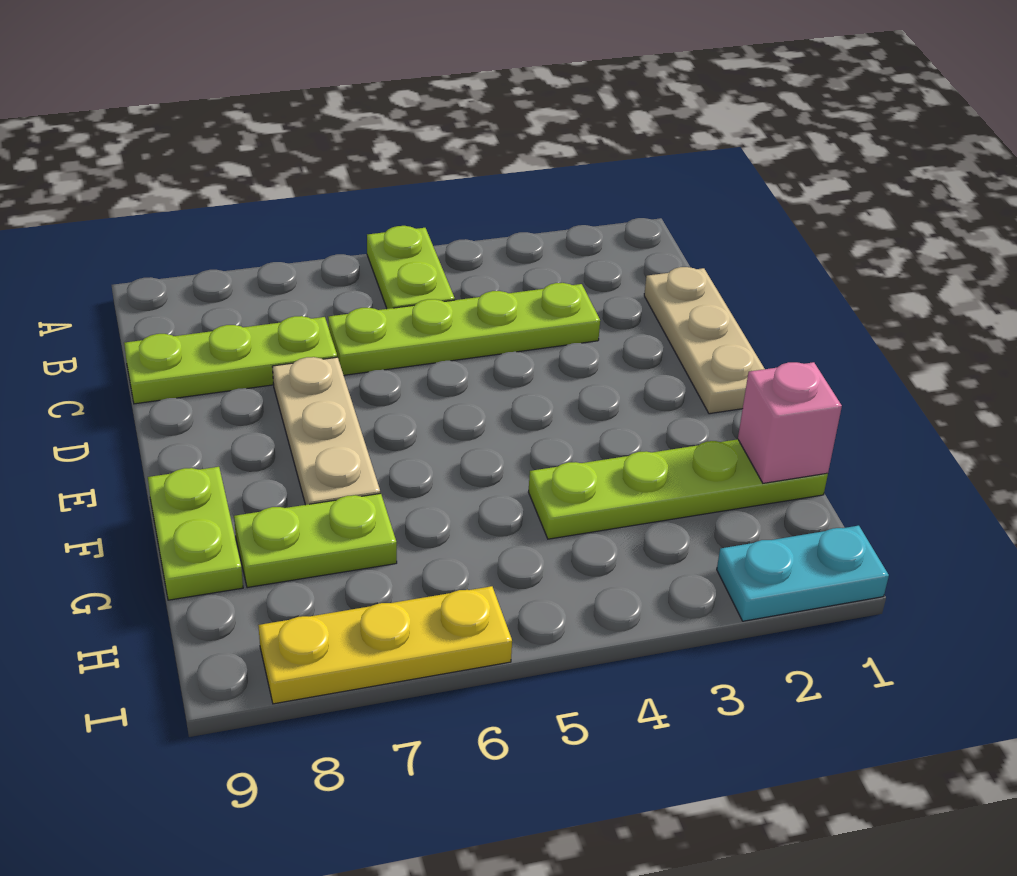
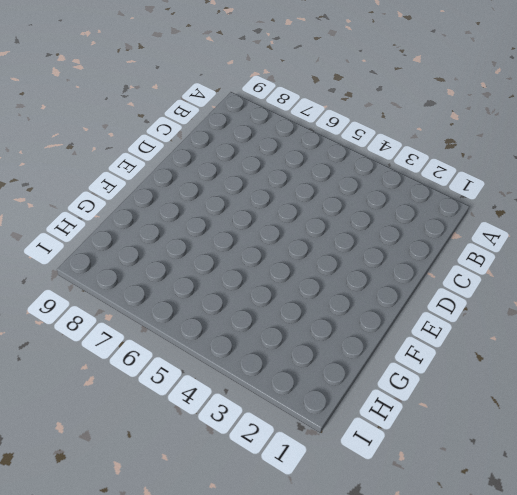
none -> lime 1x2 plate [367,226,455,309]
none -> tan 1x3 plate [644,267,765,414]

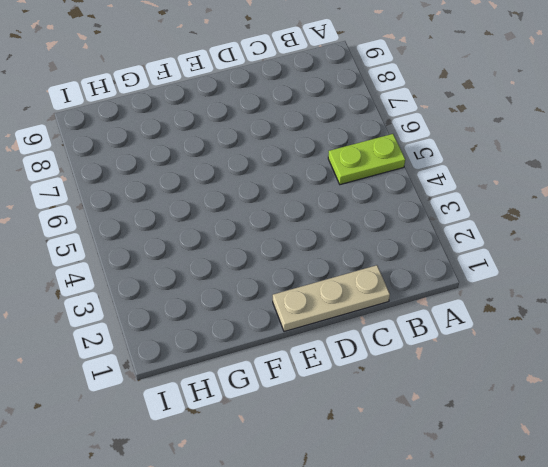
none -> lime 1x4 plate [328,283,600,375]
none -> lime 1x3 plate [124,316,337,404]

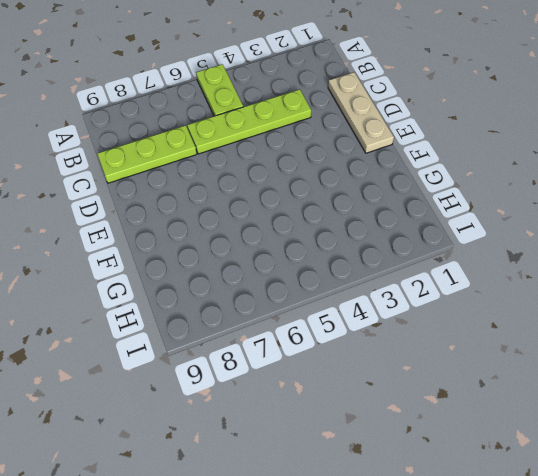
none -> tan 1x3 plate [272,357,380,505]
none -> lime 1x2 plate [148,467,243,600]

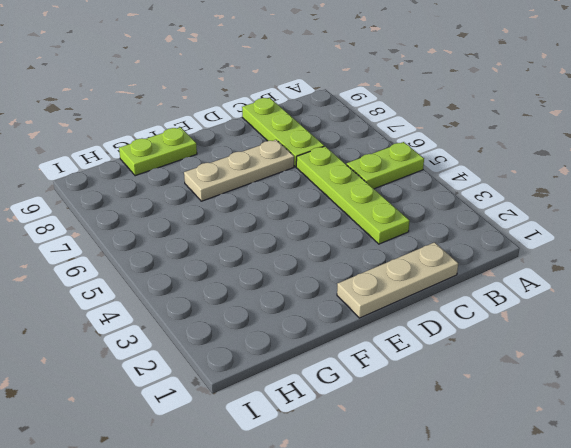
none -> lime 1x4 plate [529,439,828,539]
none -> lime 1x2 plate [234,493,397,588]

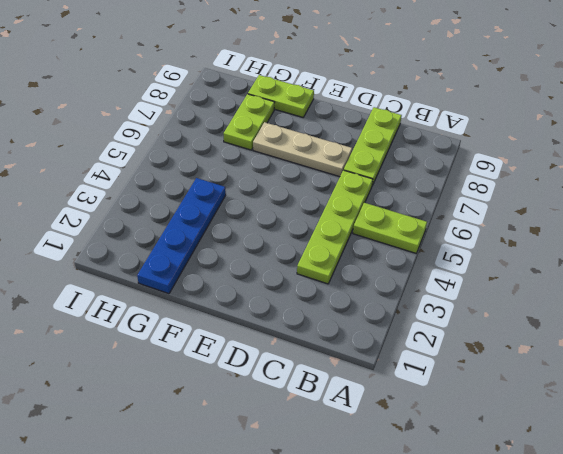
blue 1x4 plate [137,178,226,294] -> lime 1x4 plate [529,439,828,539]
none -> tan 1x3 plate [644,267,765,414]
none -> cyan 1x2 plate [717,526,889,621]

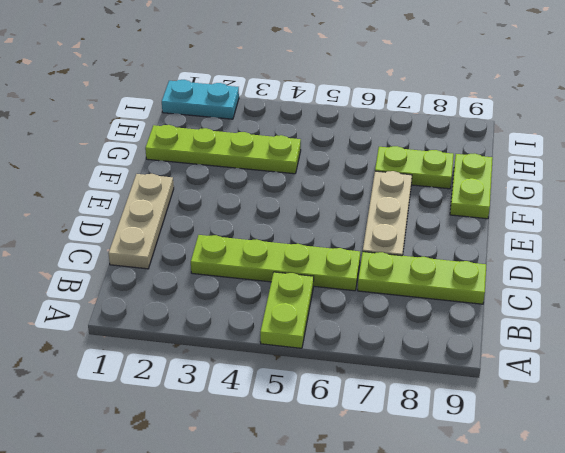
none -> yellow 1x3 plate [258,586,512,704]
none -> pink 1x1 brick [738,362,842,483]

